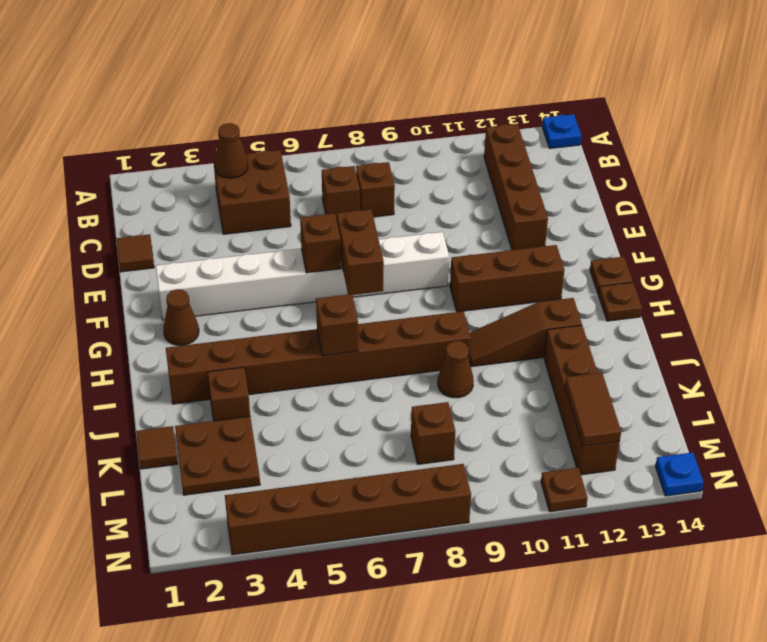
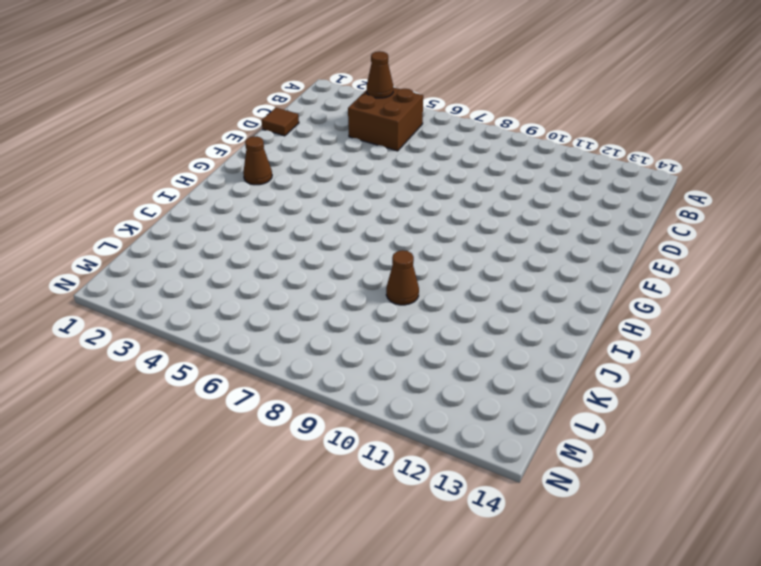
none -> blue 1x1 plate [542,114,581,148]
none -> brown 1x4 brick [484,124,548,250]
none -> brown 1x1 brick [322,166,360,220]

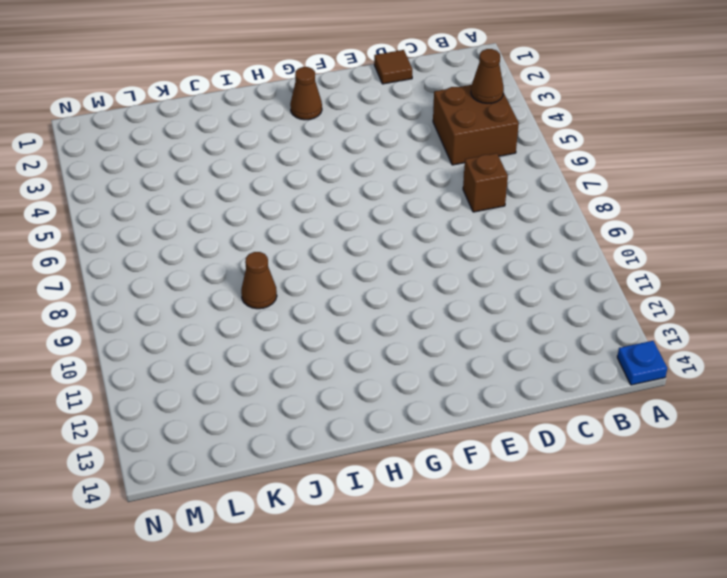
none -> brown 1x4 brick [484,124,548,250]
none -> brown 1x1 brick [356,162,395,217]
none -> white 1x8 brick [156,232,449,320]

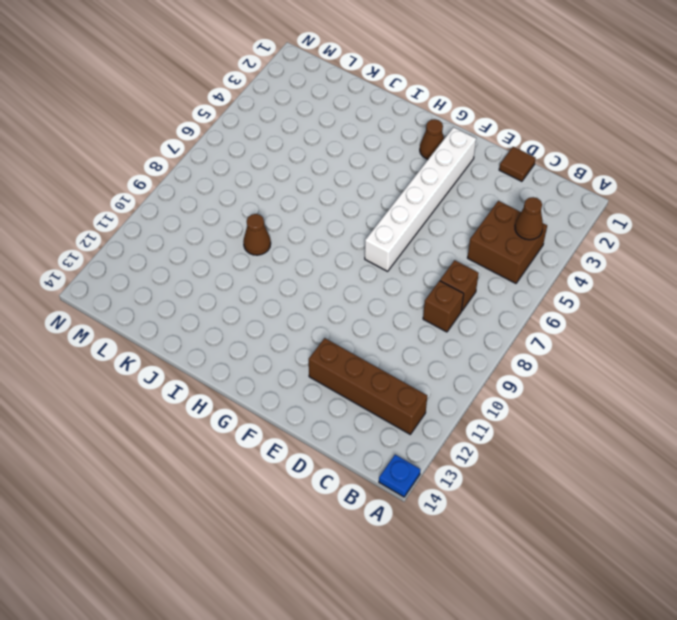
white 1x6 brick [365,127,476,271] -> white 1x8 brick [156,232,449,320]
none -> brown 1x3 brick [450,245,564,312]
none -> brown 1x1 plate [590,257,633,295]
none -> brown 1x1 plate [599,282,642,321]

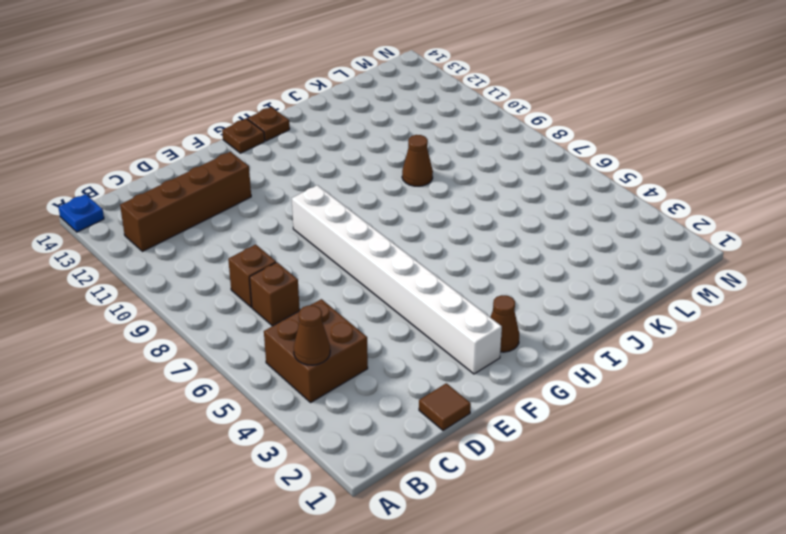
none -> brown 1x3 brick [450,245,564,312]
none -> brown 1x8 brick [166,311,471,404]
none -> brown 1x3 slope [469,298,582,367]

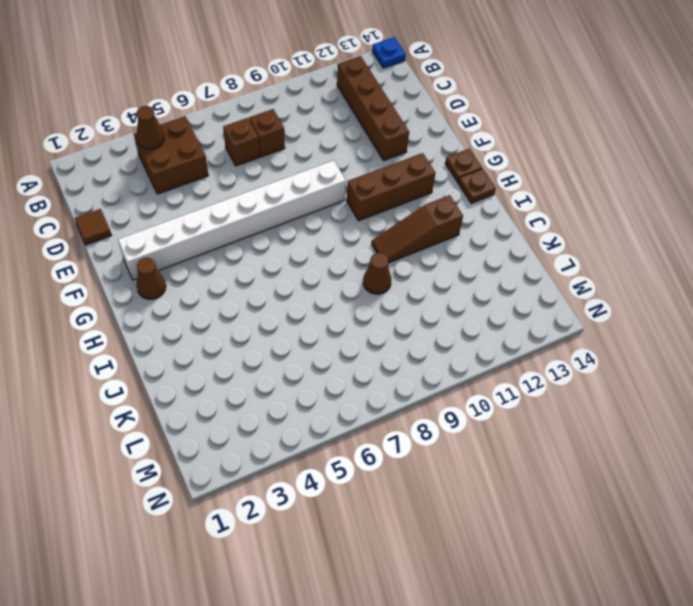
none -> brown 1x8 brick [166,311,471,404]
none -> brown 1x1 brick [208,367,250,421]
none -> brown 1x4 brick [544,325,620,475]

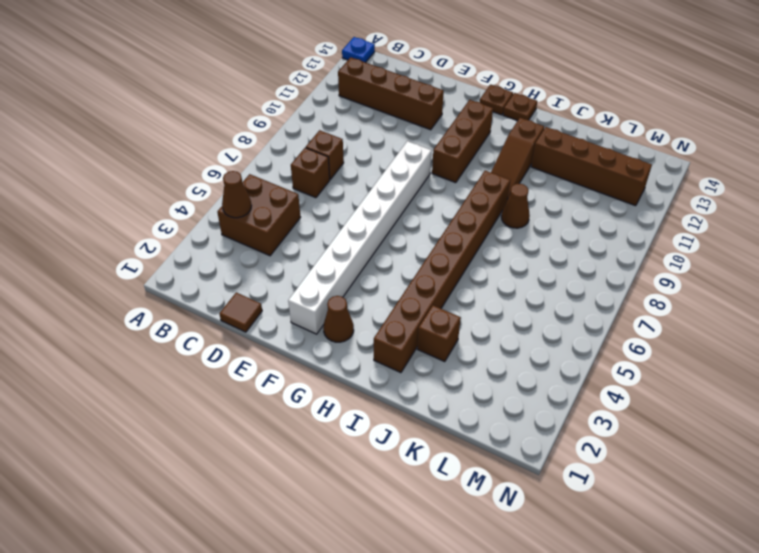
none -> brown 1x1 tile [136,426,178,469]
none -> brown 2x2 plate [175,416,260,495]
none -> brown 1x1 brick [411,402,455,464]

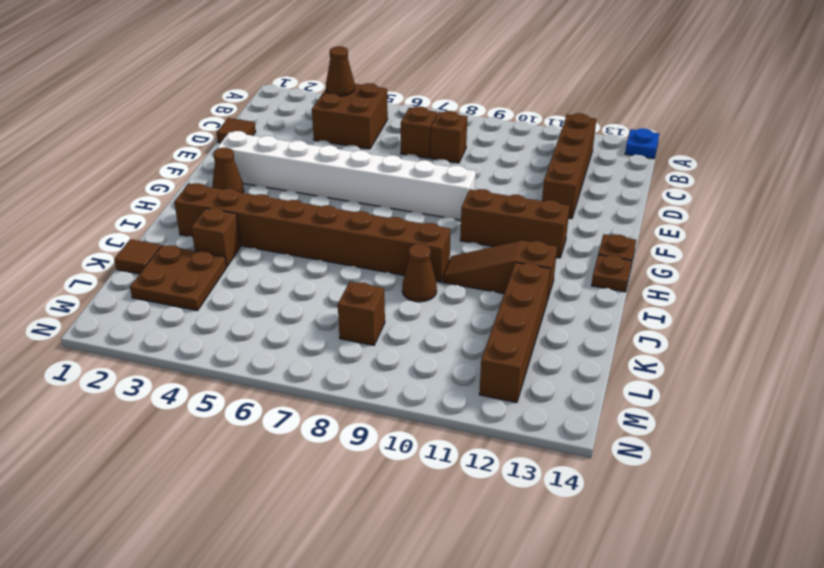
none -> brown 1x6 brick [225,464,471,555]
none -> brown 1x1 plate [541,468,588,512]
none -> blue 1x1 plate [655,452,704,496]

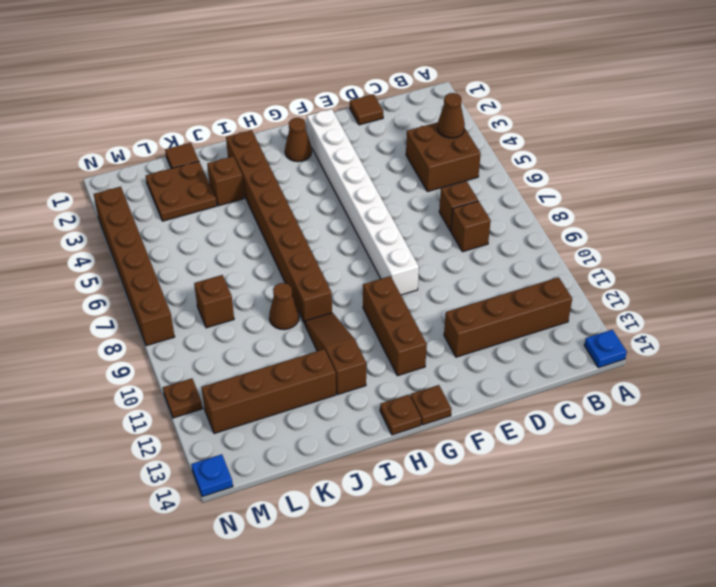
none -> brown 1x1 brick [300,213,341,273]
none -> brown 1x2 brick [337,209,384,295]
none -> brown 1x1 brick [316,294,358,356]

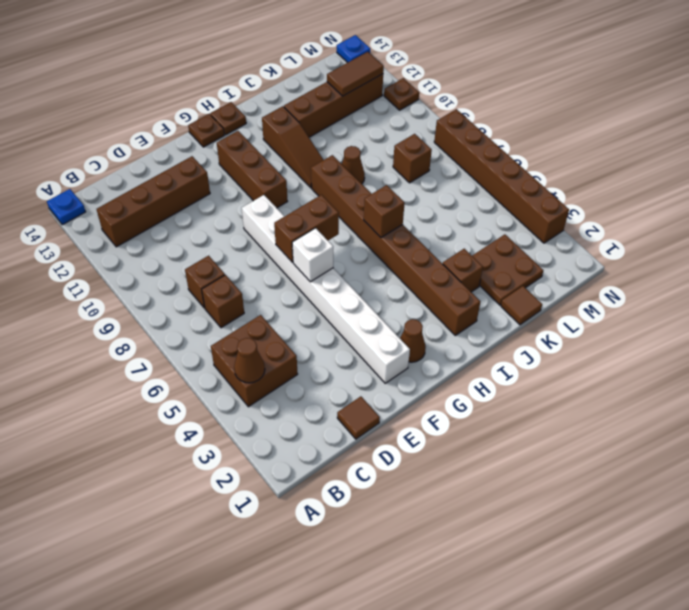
white 1x1 brick [292,228,333,282] -> brown 1x1 brick [300,213,341,273]

